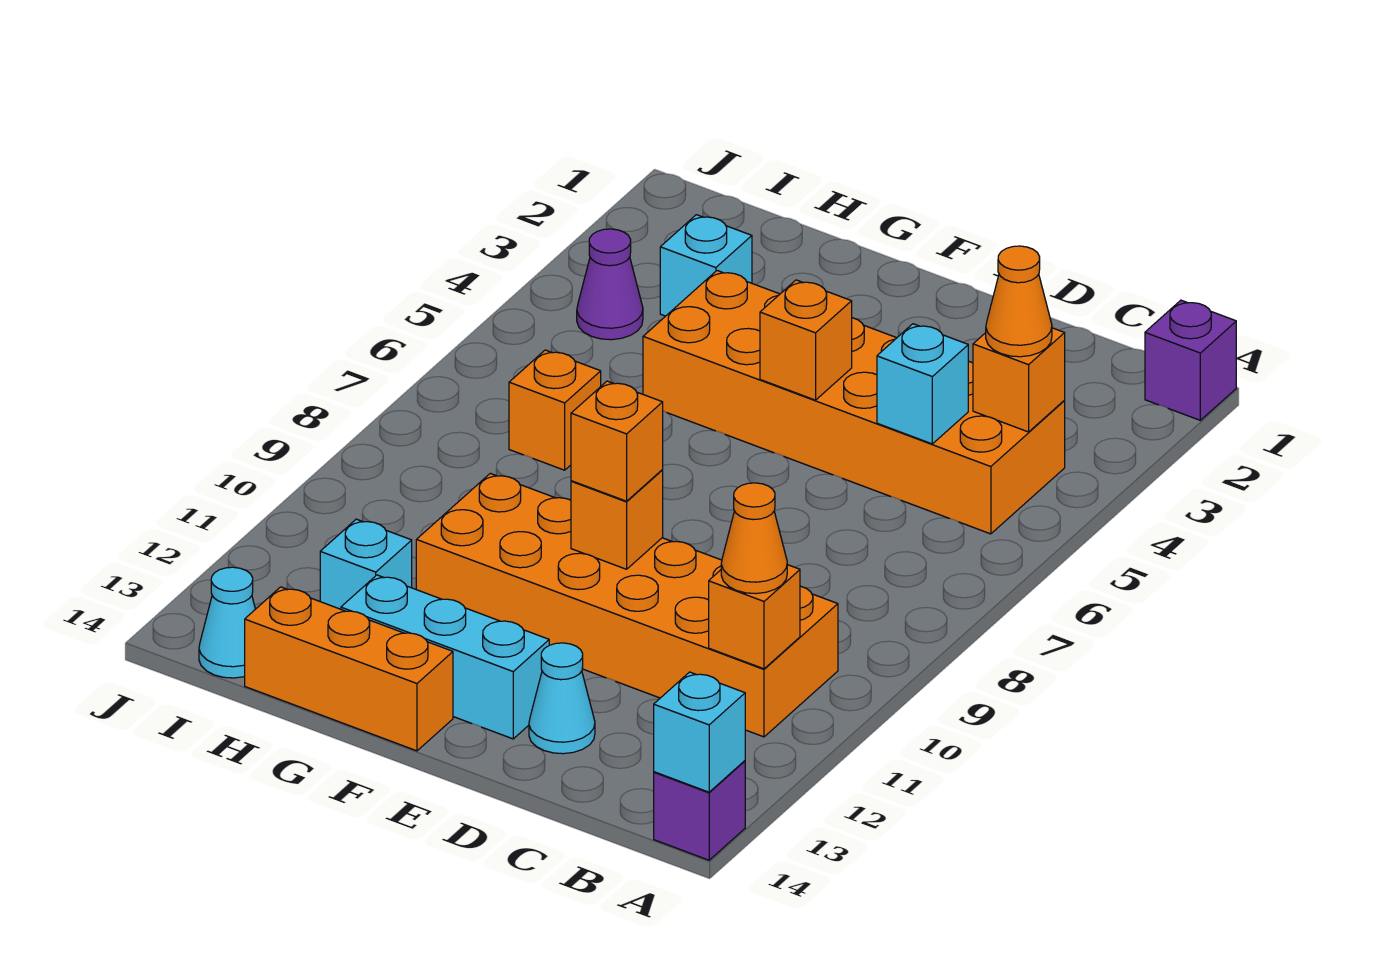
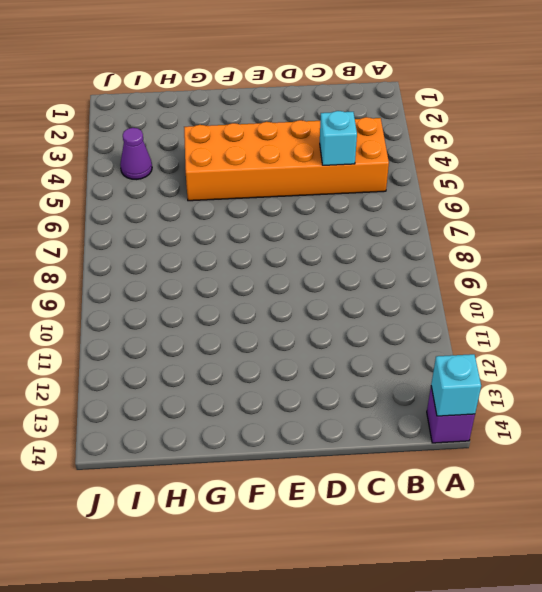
none -> purple 1x1 brick [1145,300,1236,420]
none -> orange 2x6 brick [416,473,838,737]
none -> cyan 1x1 cone [529,643,595,754]

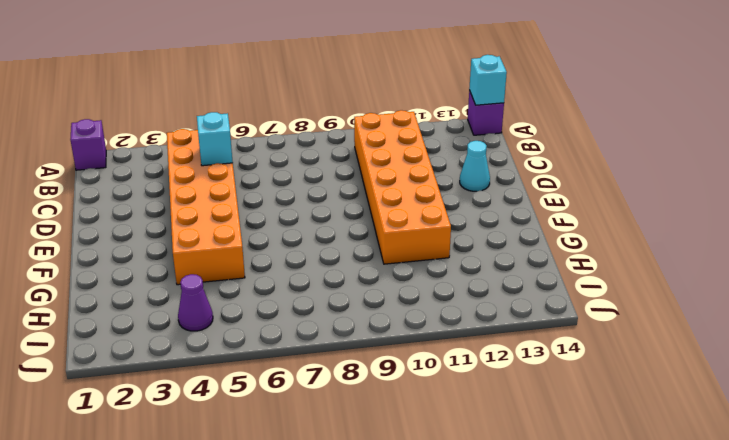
none -> cyan 1x3 brick [341,575,549,739]
none -> orange 1x3 brick [245,587,453,751]
none -> cyan 1x1 brick [660,215,752,316]

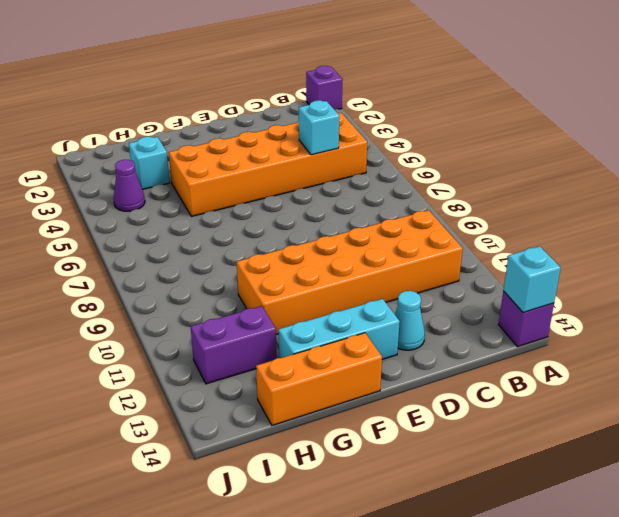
purple 1x2 brick [191,306,277,384] -> cyan 1x1 brick [320,519,412,609]
none -> orange 1x1 brick [509,350,601,470]
none -> cyan 1x1 cone [199,567,255,678]
none -> orange 1x1 brick [973,328,1065,432]

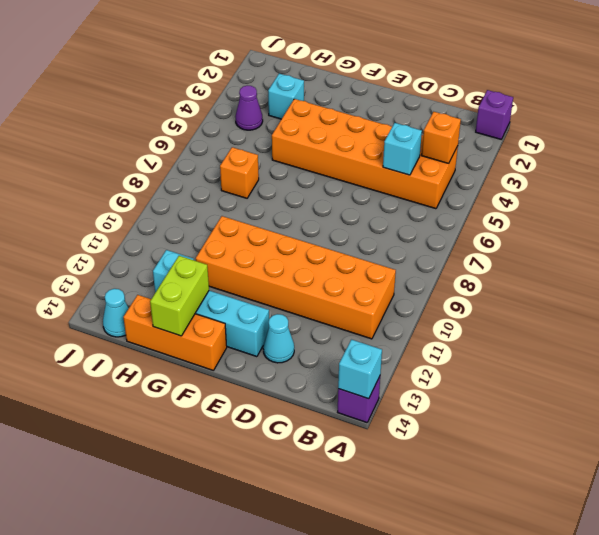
lime 1x2 brick [150,256,209,336] -> none
none -> orange 1x1 brick [709,565,800,669]
none -> orange 1x1 brick [760,280,852,400]
none -> orange 1x1 brick [571,470,663,569]

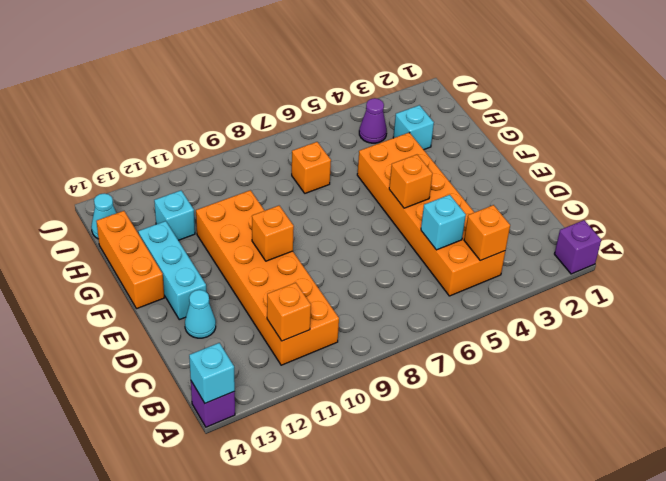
none -> orange 1x1 cone [986,246,1052,357]
none -> orange 1x1 cone [721,483,787,594]
none -> orange 1x1 brick [571,381,663,501]

